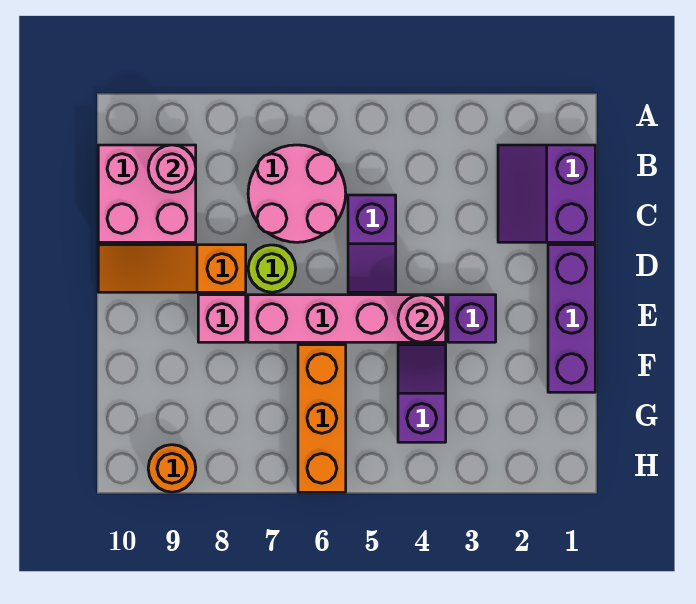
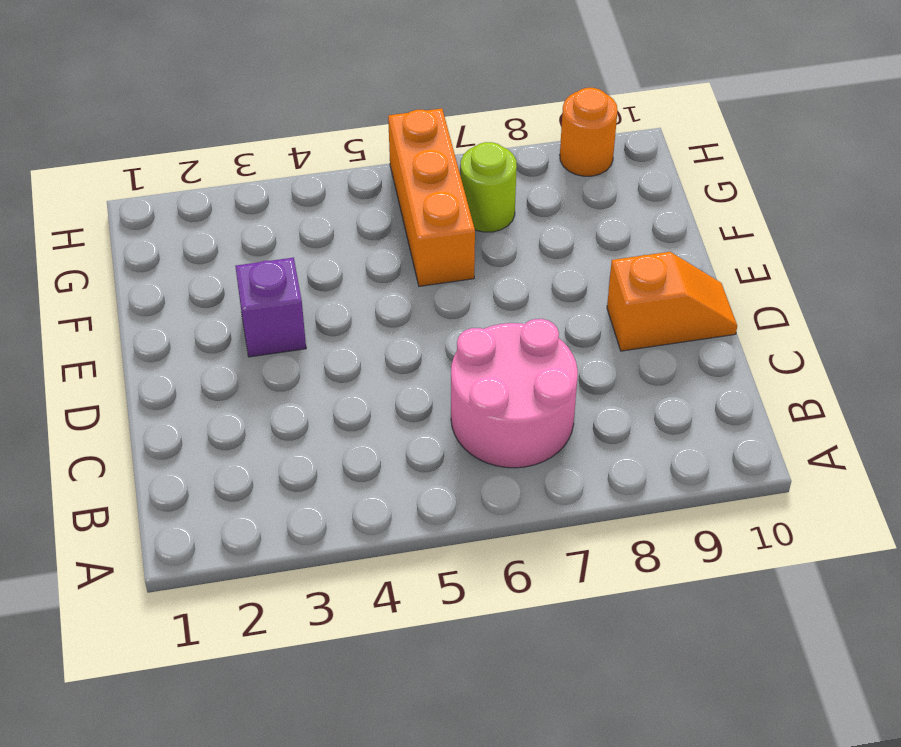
orange 1x2 slope [607,252,737,351] -> orange 1x3 slope [98,245,246,292]
lime 1x1 round brick [461,142,517,232] -> lime 1x1 round brick moved to [248,245,296,292]
none -> purple 2x2 slope [498,145,595,242]
none -> pink 2x2 brick [98,145,196,242]
none -> purple 1x2 slope [348,195,396,292]

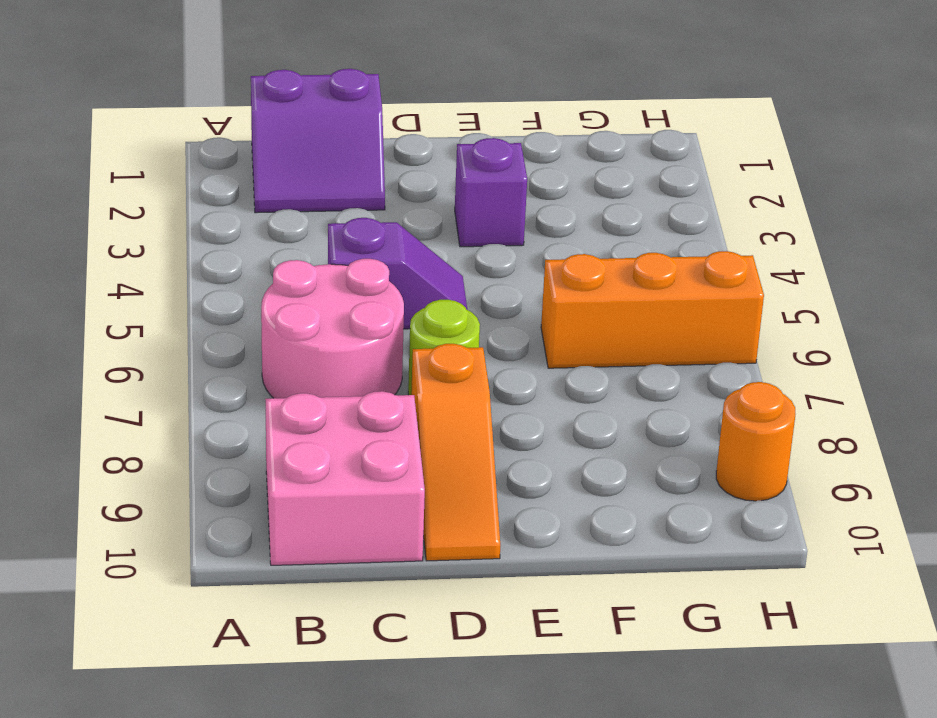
none -> purple 1x3 brick [548,245,595,392]
none -> pink 1x4 brick [248,295,446,342]
none -> pink 1x1 brick [198,295,246,342]

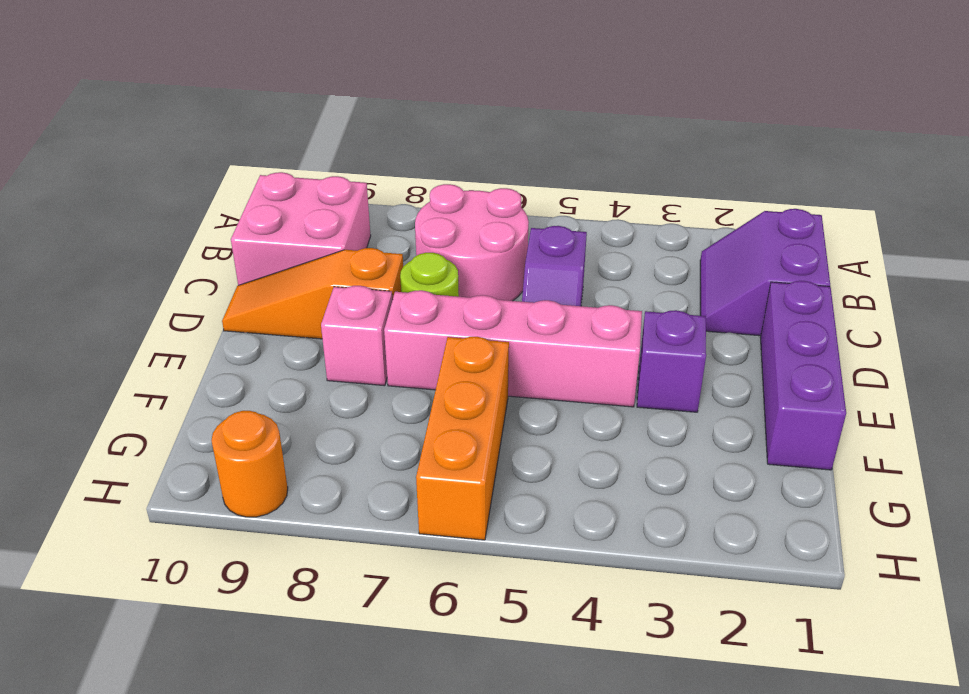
none -> purple 1x2 slope [398,345,446,442]
none -> pink 1x1 round brick [148,145,196,192]
none -> pink 1x1 round brick [398,295,446,342]

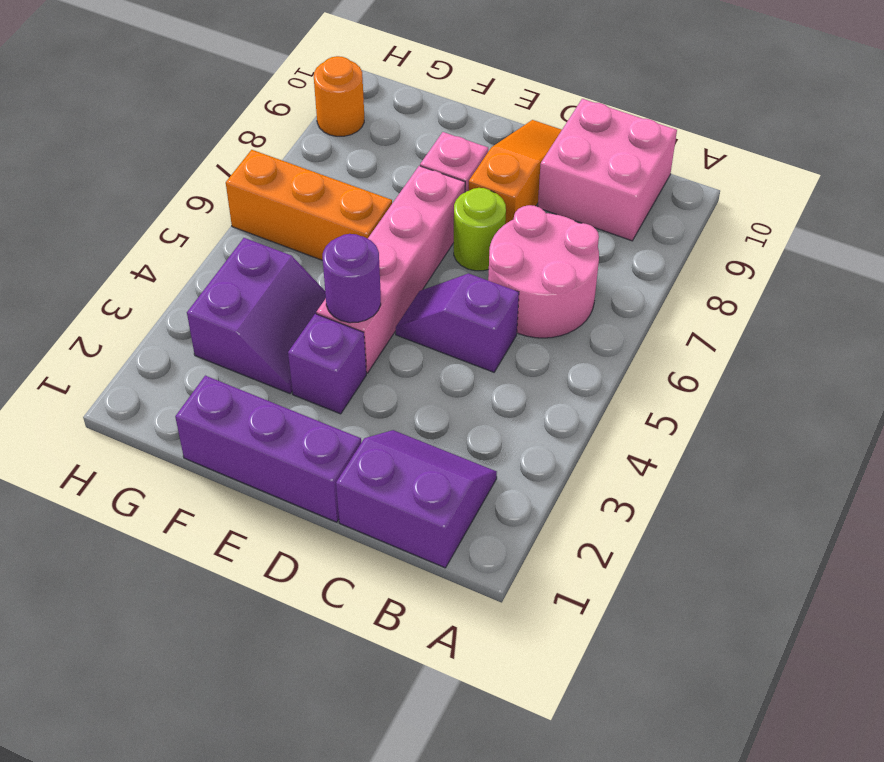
purple 1x1 round brick [323,234,381,323] -> pink 1x1 round brick [398,295,446,342]
purple 2x2 slope [187,238,326,394] -> purple 1x2 slope [398,345,446,442]
none -> pink 1x1 round brick [148,145,196,192]

